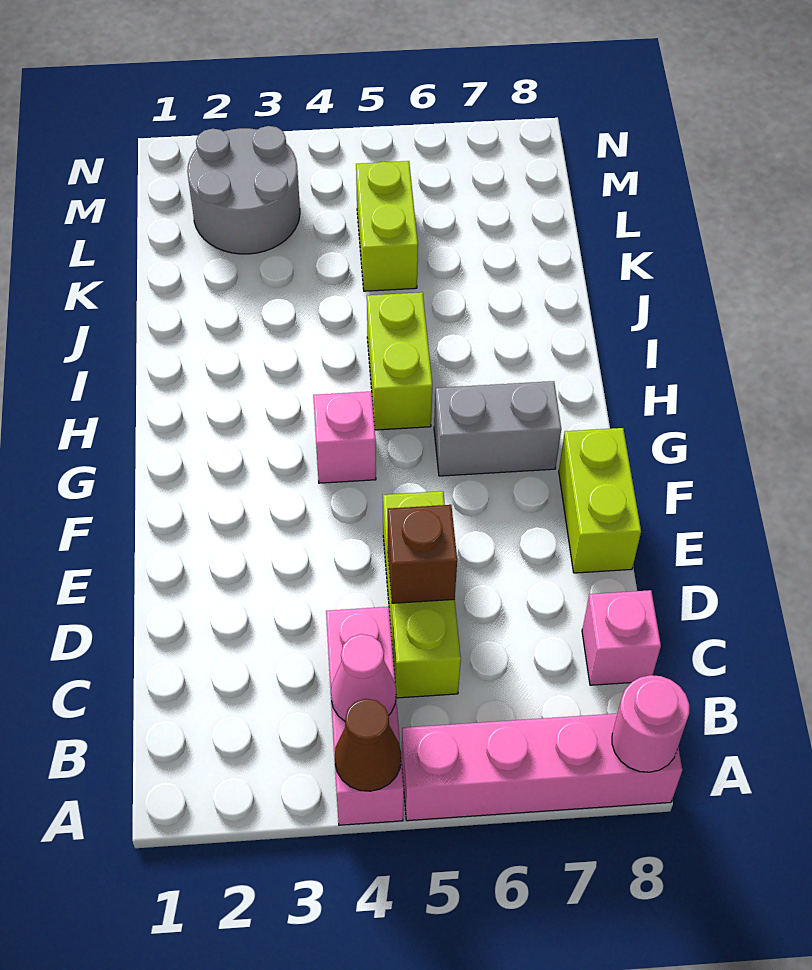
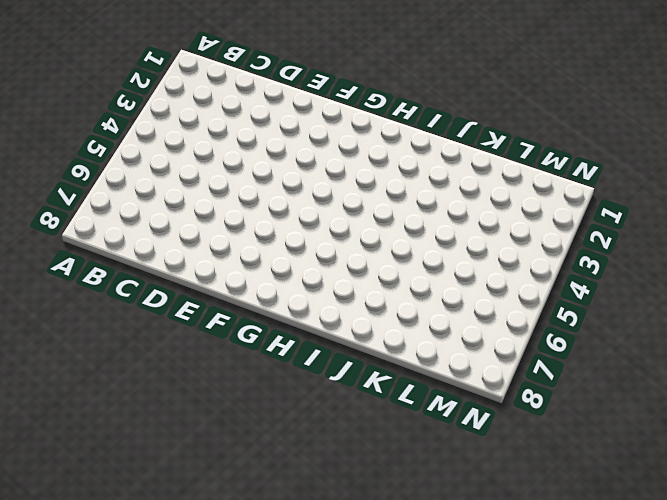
none -> pink 1x3 brick [326,607,404,825]
none -> pink 1x4 brick [402,714,682,821]
none -> lime 1x3 brick [383,491,461,698]

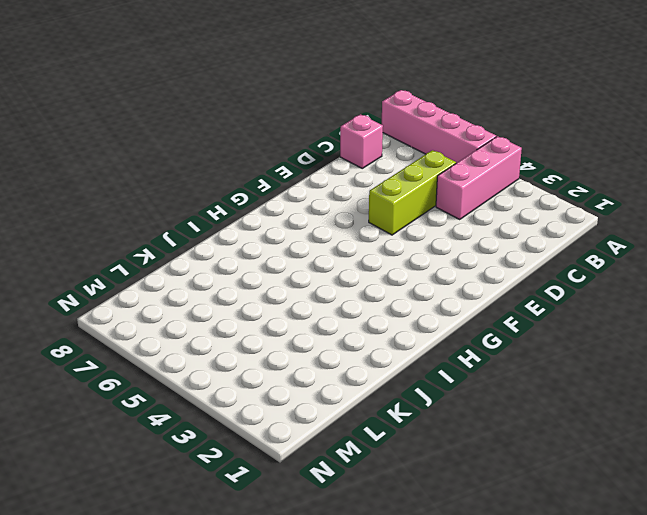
none -> lime 1x2 brick [559,428,641,573]
none -> pink 1x1 brick [313,392,376,483]
none -> grey 1x2 brick [434,381,561,476]

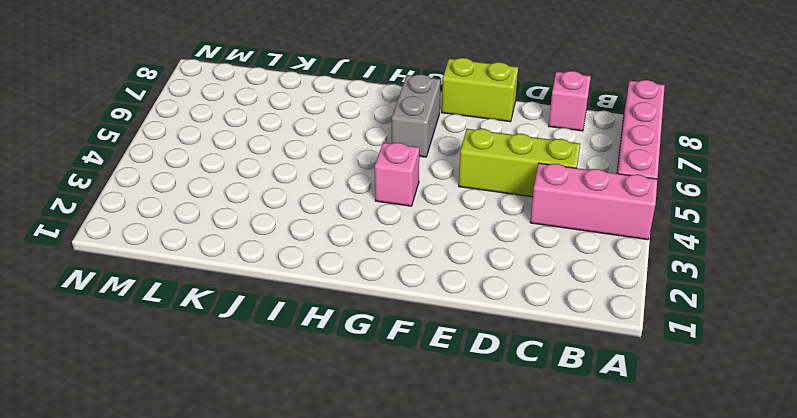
none -> lime 1x2 brick [367,292,432,430]
none -> lime 1x2 brick [356,161,418,291]
none -> grey 2x2 round brick [187,126,300,254]

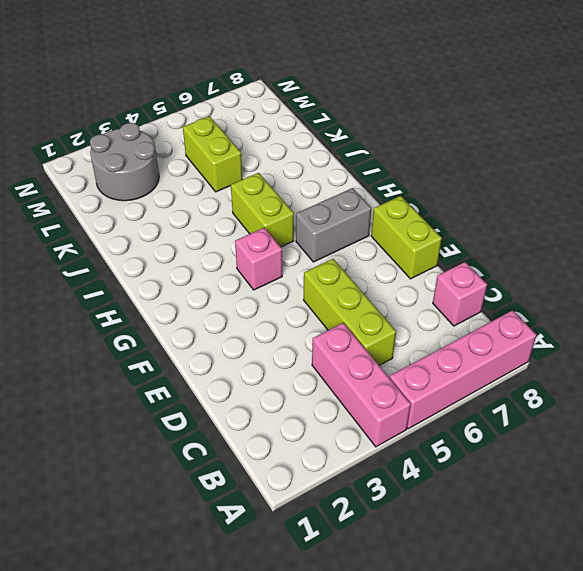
none -> brown 1x1 cone [335,699,401,791]
none -> pink 1x1 round brick [612,675,689,772]
none -> pink 1x1 cone [331,634,396,721]

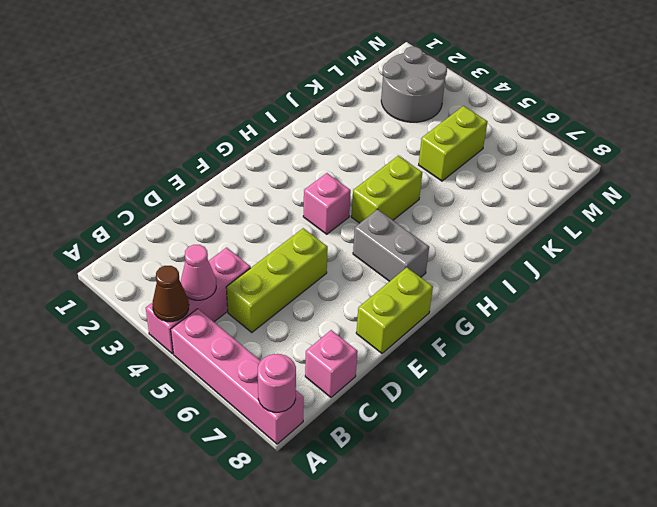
none -> brown 1x1 brick [388,505,457,603]

